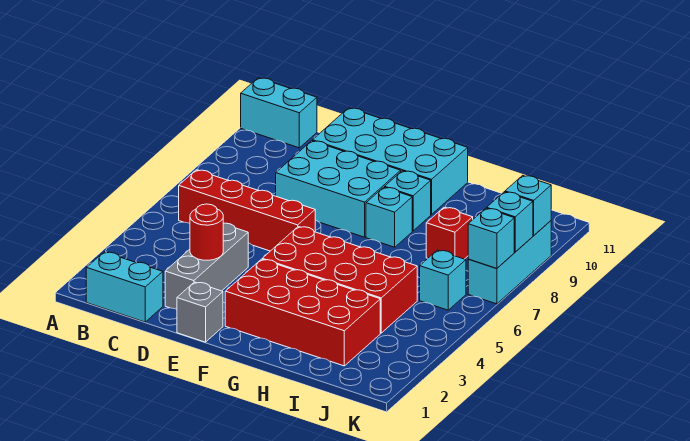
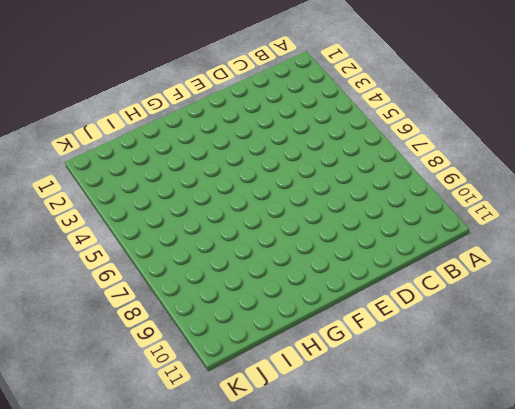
none -> cyan 1x2 brick [241,78,317,148]
none -> cyan 1x2 brick [86,252,163,322]
none -> red 1x4 brick [179,170,315,251]

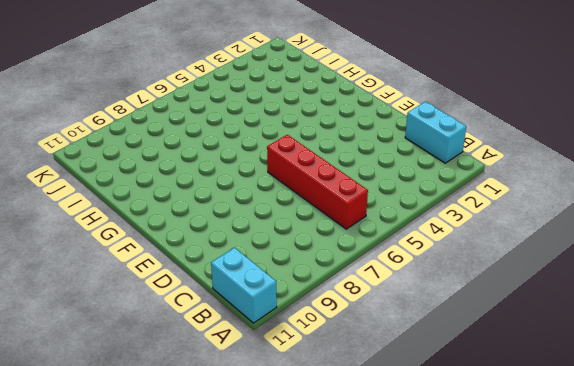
none -> grey 1x3 brick [165,223,248,309]
none -> cyan 2x3 brick [276,141,401,237]
none -> cyan 2x4 brick [313,108,468,214]

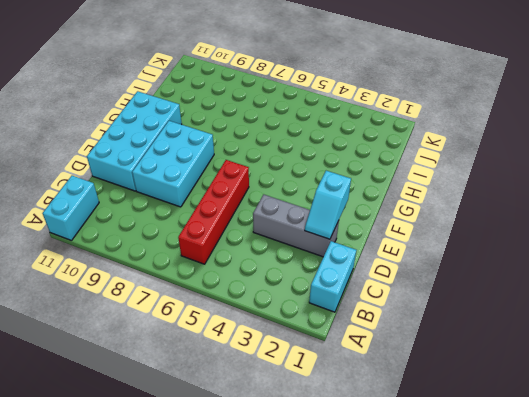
cyan 1x2 slope [305,171,351,239] -> none
none -> grey 1x1 brick [177,282,223,342]
none -> red 2x4 brick [225,259,380,366]
none -> red 2x4 brick [262,226,417,333]

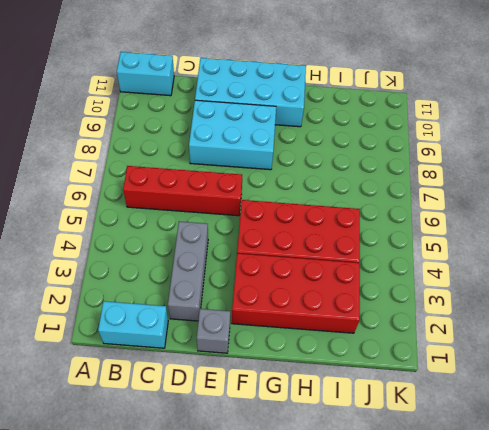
none -> cyan 1x1 brick [366,187,412,247]
none -> cyan 1x1 brick [385,171,431,231]
none -> red 1x1 brick [426,207,473,259]

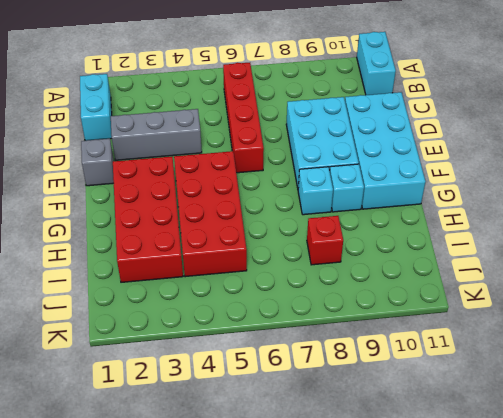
none -> cyan 1x1 brick [420,250,466,310]
none -> cyan 1x3 brick [468,221,551,304]
none -> red 1x1 round brick [190,204,223,260]

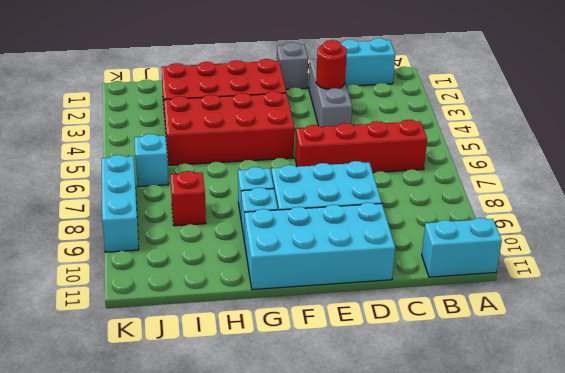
none -> cyan 1x1 brick [468,208,514,269]
none -> cyan 1x1 brick [487,192,533,252]
none -> cyan 1x1 brick [505,175,551,236]

